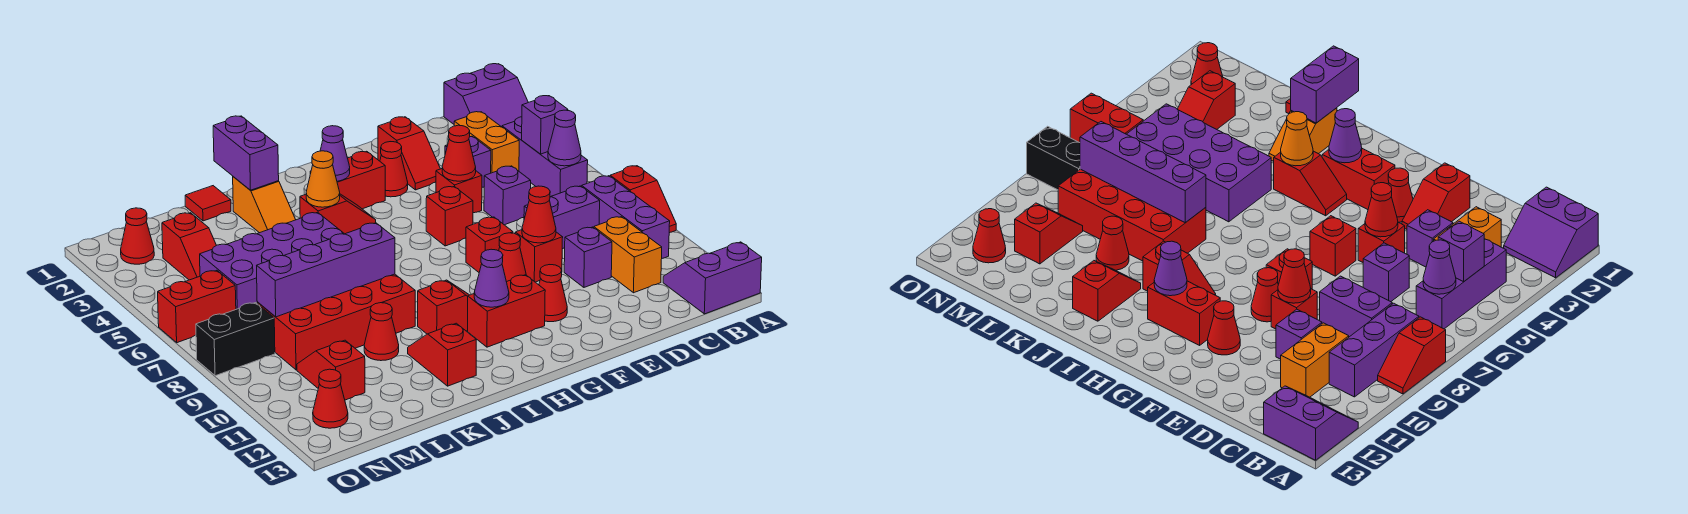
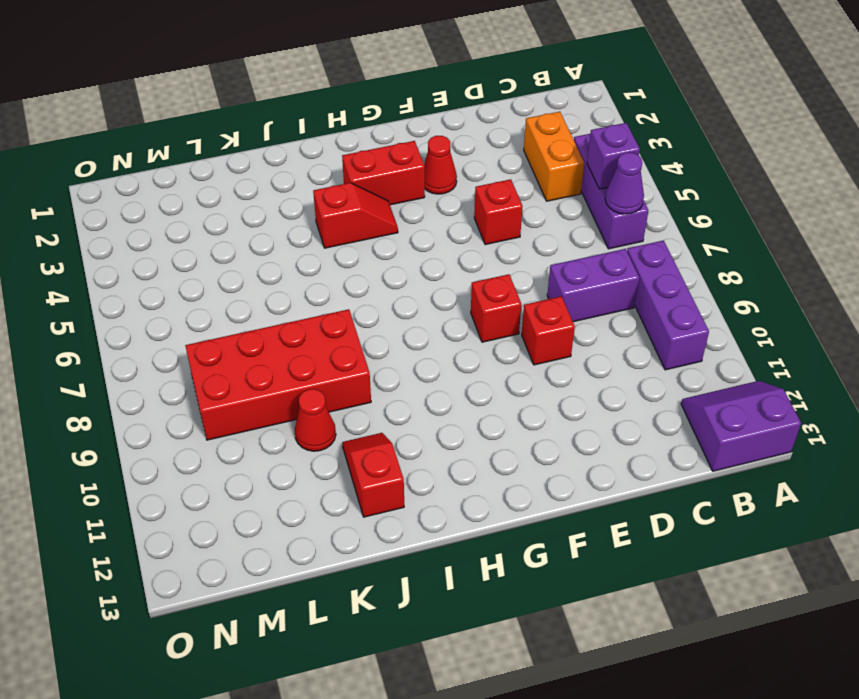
none -> purple 2x2 slope [444,64,528,127]
none -> red 1x2 slope [610,166,676,233]
none -> orange 1x2 brick [594,217,662,293]
none -> purple 1x1 brick [445,136,491,187]

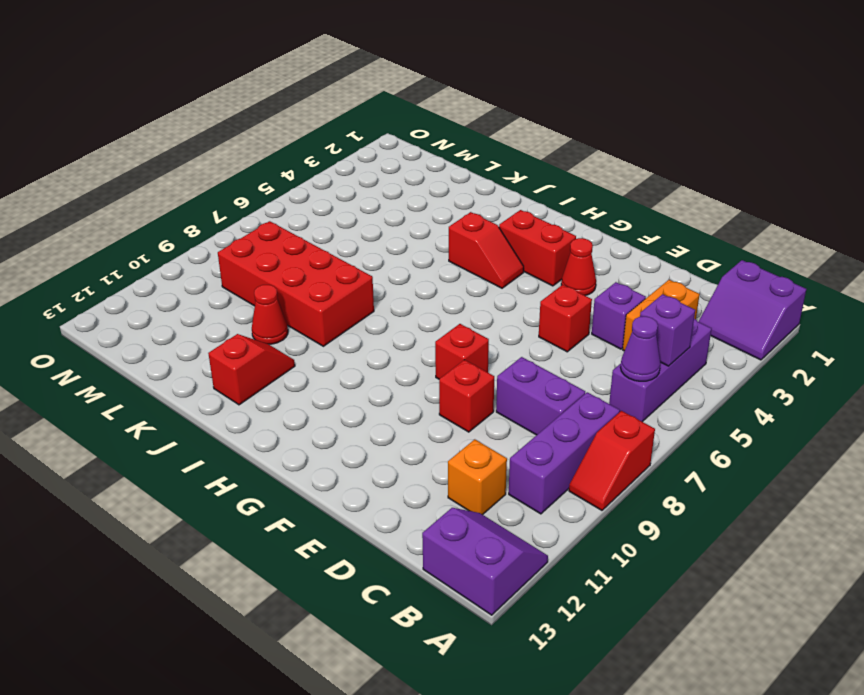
orange 1x1 brick [448,439,507,515] -> orange 1x2 brick [594,217,662,293]
none -> purple 1x1 brick [484,166,531,225]
none -> purple 1x1 brick [564,227,612,287]
none -> red 1x2 slope [378,117,440,190]
none -> red 1x1 brick [426,187,473,246]

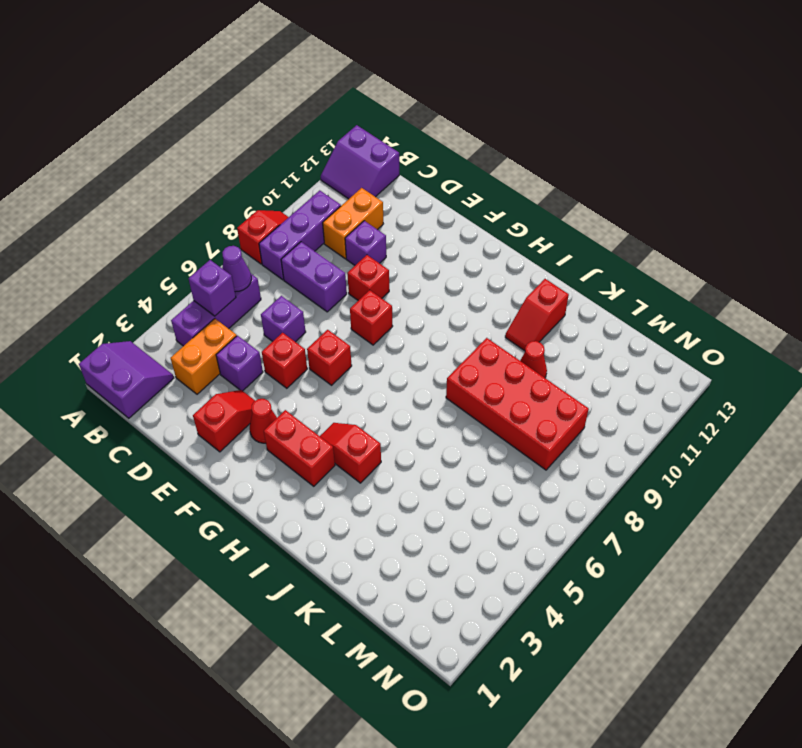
none -> red 1x1 cone [499,233,526,282]
none -> red 1x1 cone [539,265,567,322]
none -> red 1x2 brick [468,275,545,347]
none -> red 1x2 slope [418,280,469,334]

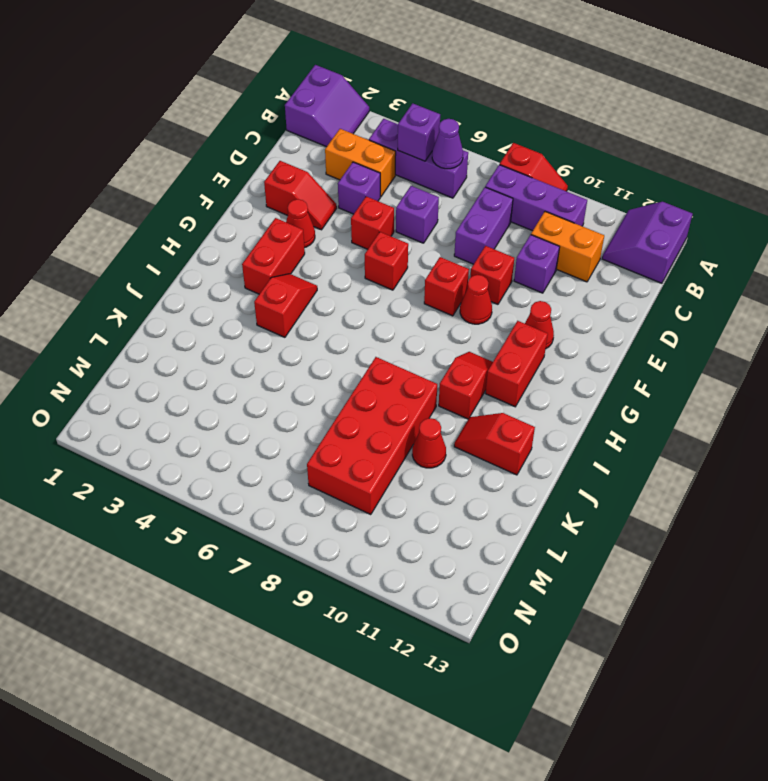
none -> orange 1x2 slope [233,177,296,233]
none -> purple 2x4 brick [200,212,344,309]
none -> red 1x1 tile [185,186,231,221]
none -> red 1x2 slope [162,213,216,280]

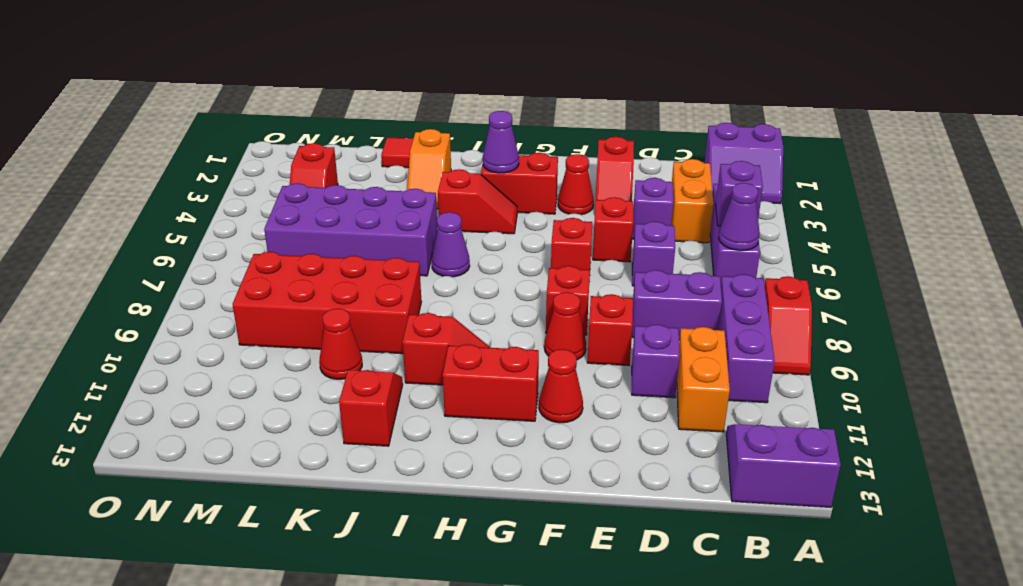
purple 1x1 cone [432,212,470,277] -> purple 1x1 cone moved to [474,249,509,307]
none -> red 1x2 slope [297,340,365,400]
none -> red 1x1 cone [121,208,154,264]
none -> red 1x2 brick [158,270,236,343]
none -> black 1x2 brick [196,303,275,376]

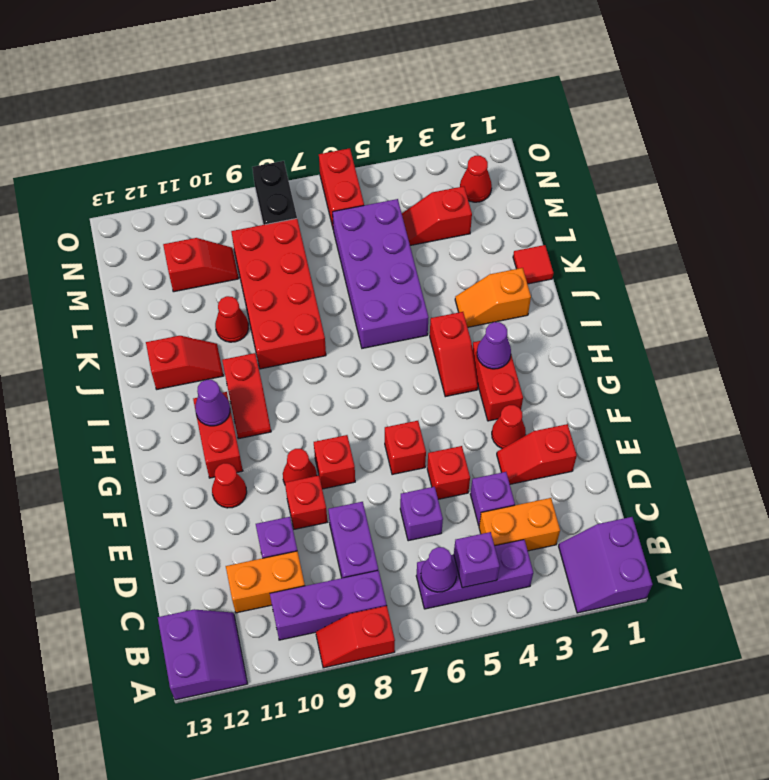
none -> red 1x1 cone [313,369,348,428]
none -> red 1x1 cone [442,125,476,181]
none -> red 1x1 cone [522,186,556,243]
none -> orange 1x1 cone [306,151,340,207]

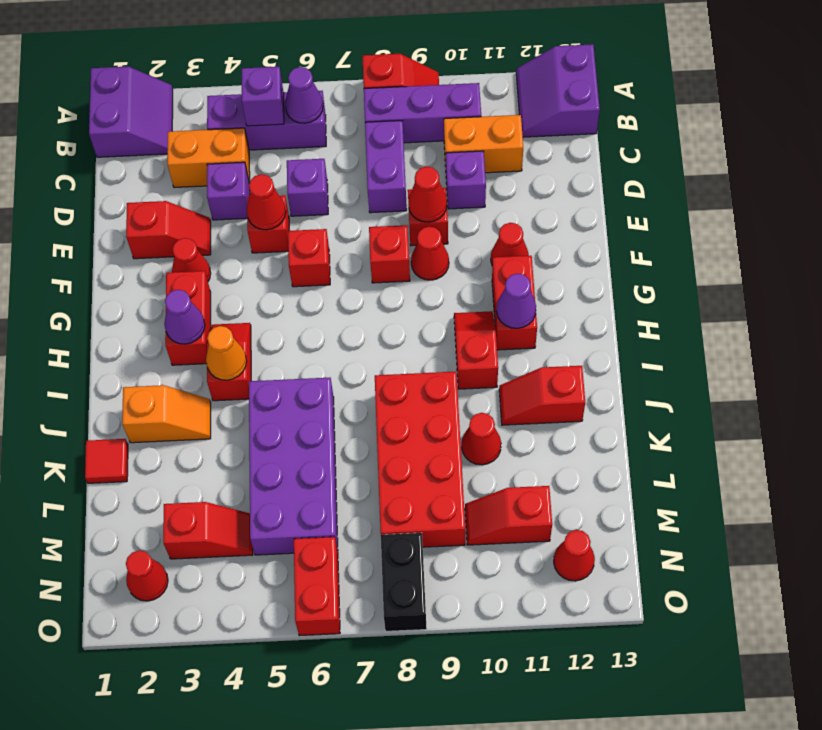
none -> purple 1x2 brick [213,116,279,190]
none -> purple 1x4 brick [257,223,395,317]

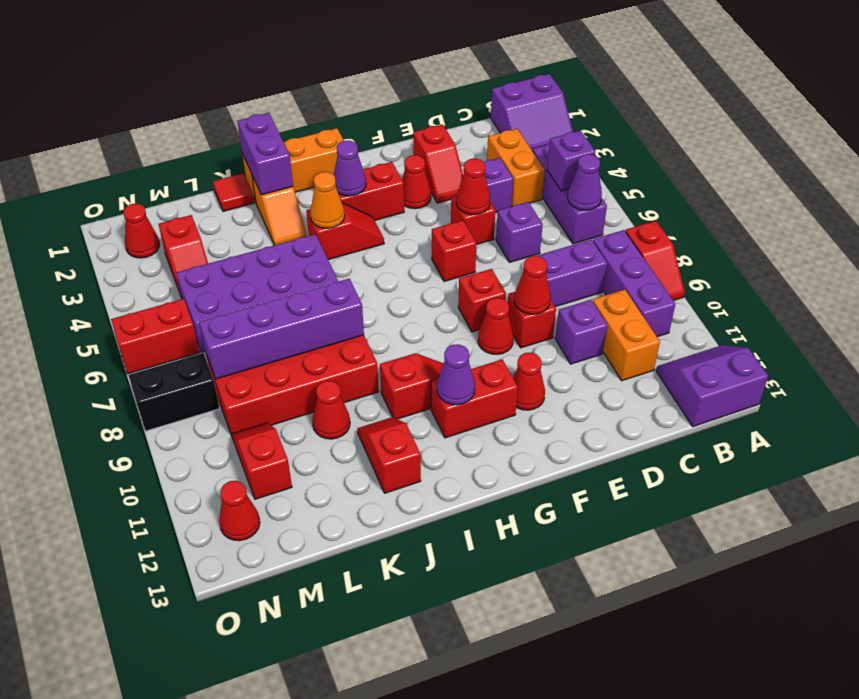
orange 1x3 brick [242,128,344,202] -> none

